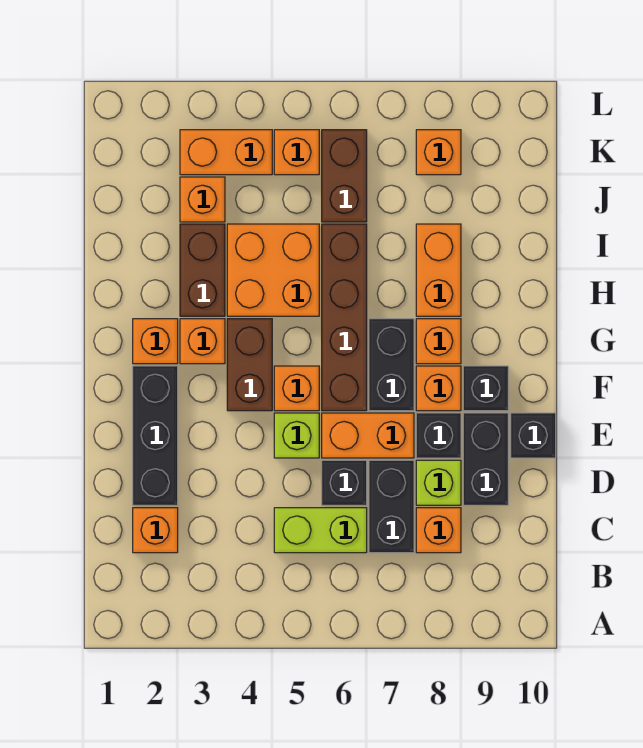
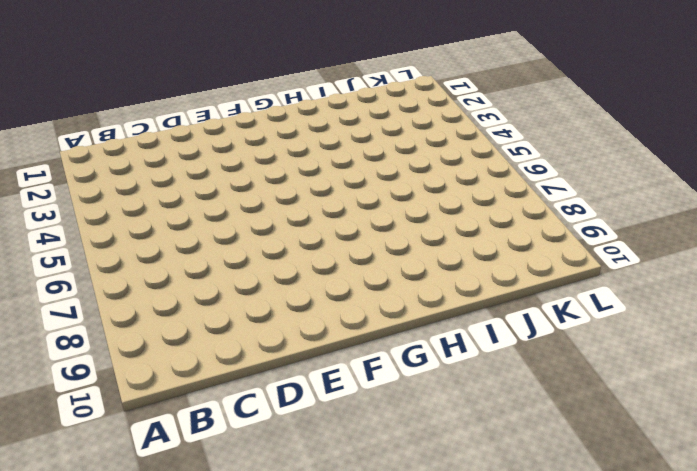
none -> orange 1x1 brick [133,508,178,553]
none -> lime 1x2 brick [274,508,367,553]
none -> black 1x2 brick [369,460,414,553]

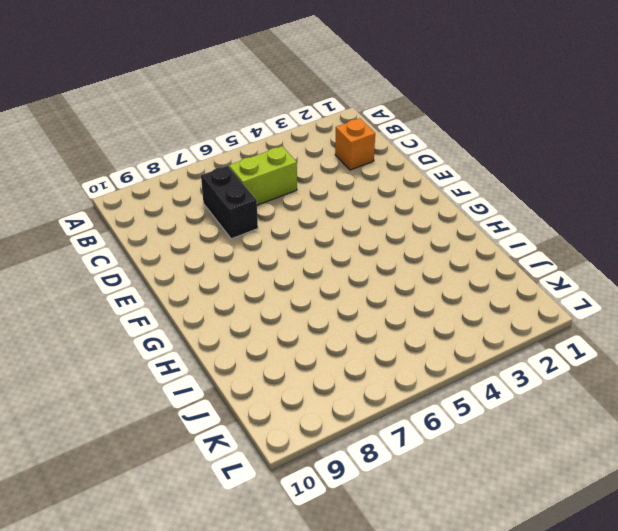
none -> orange 1x1 brick [416,508,461,553]
none -> black 1x3 brick [133,366,178,505]
none -> black 1x1 brick [322,460,367,505]

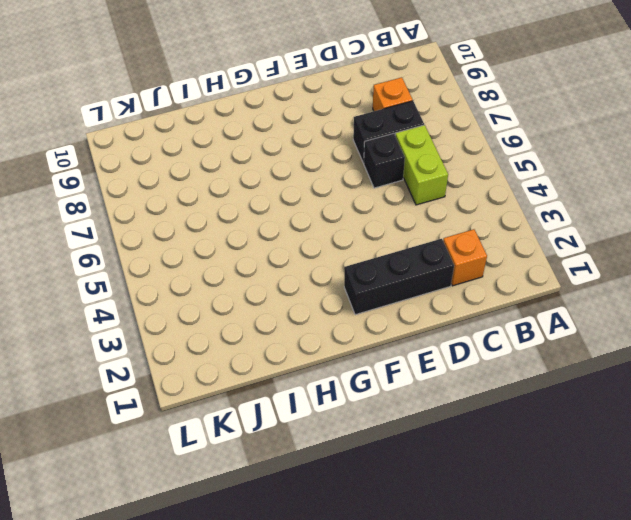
none -> lime 1x1 brick [416,460,461,505]
none -> black 1x2 brick [463,413,508,505]
none -> lime 1x1 brick [274,413,319,458]

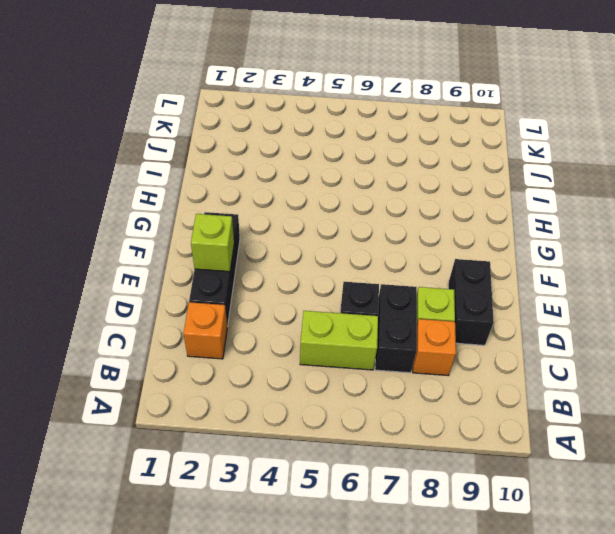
lime 1x1 brick [191,214,234,272] -> lime 1x1 brick moved to [274,413,319,458]
none -> orange 1x2 brick [322,413,414,458]
none -> black 1x1 brick [416,413,461,458]
none -> black 1x1 brick [511,413,556,458]

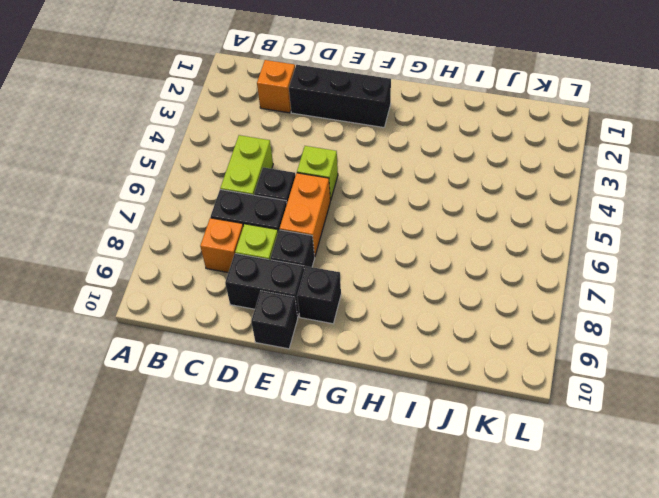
none -> brown 1x2 brick [227,319,272,411]
none -> orange 1x1 brick [274,366,319,411]
none -> brown 1x4 brick [322,224,367,411]

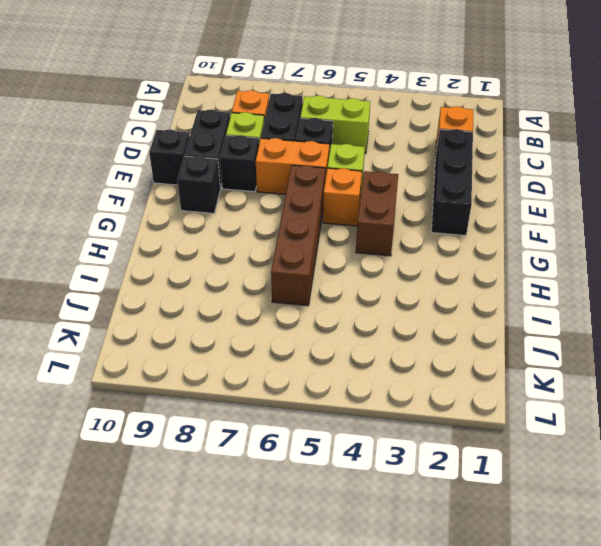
none -> black 1x2 brick [369,319,414,411]
none -> orange 1x1 brick [416,366,461,411]
none -> orange 1x1 brick [133,319,178,364]

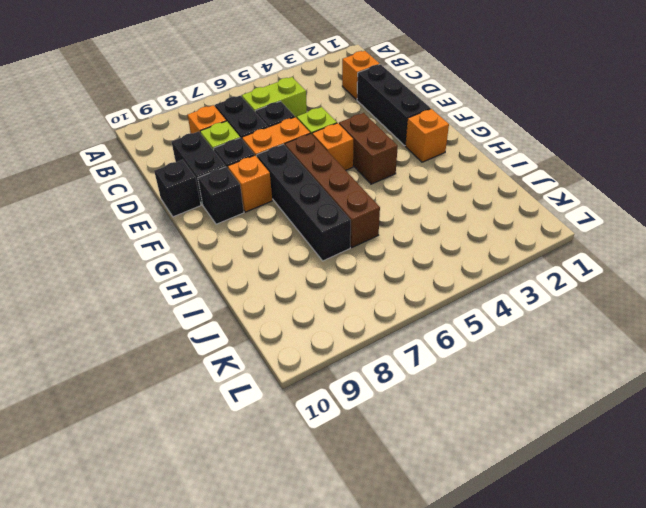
black 1x4 brick [257,144,351,261] -> black 1x2 brick [369,319,414,411]
none -> orange 1x1 brick [180,319,225,364]
none -> orange 1x1 brick [416,319,461,364]
none -> brown 1x2 brick [180,224,225,316]

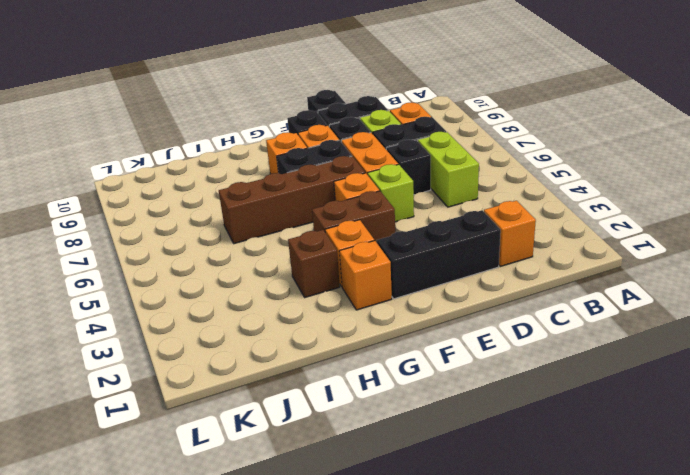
brown 1x1 brick [288,230,340,297] -> brown 1x2 brick [180,224,225,316]
none -> orange 2x2 brick [227,224,319,316]
none -> orange 1x2 brick [416,224,461,316]
none -> orange 1x1 brick [180,177,225,222]

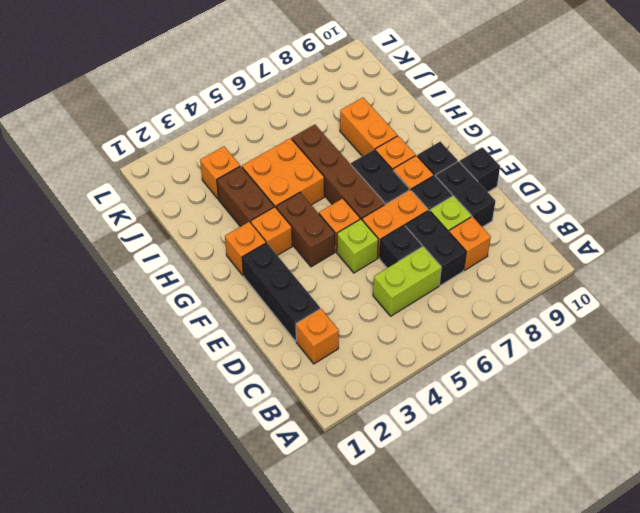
none -> brown 1x2 brick [322,130,367,222]
none -> orange 1x2 brick [180,130,272,175]
none -> orange 1x1 brick [274,130,319,175]

